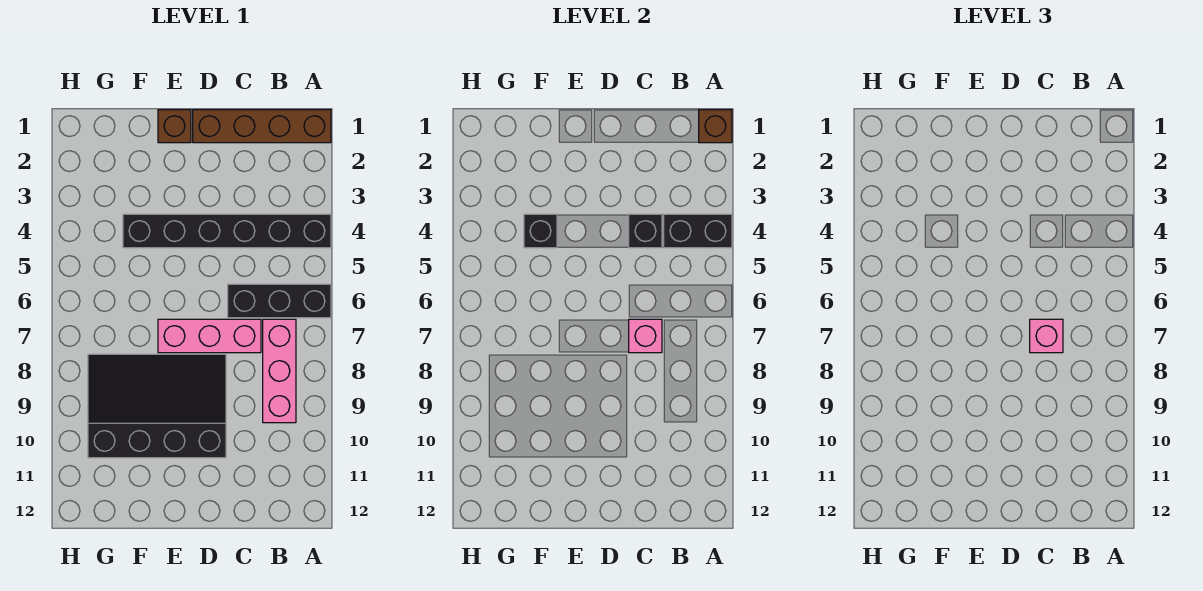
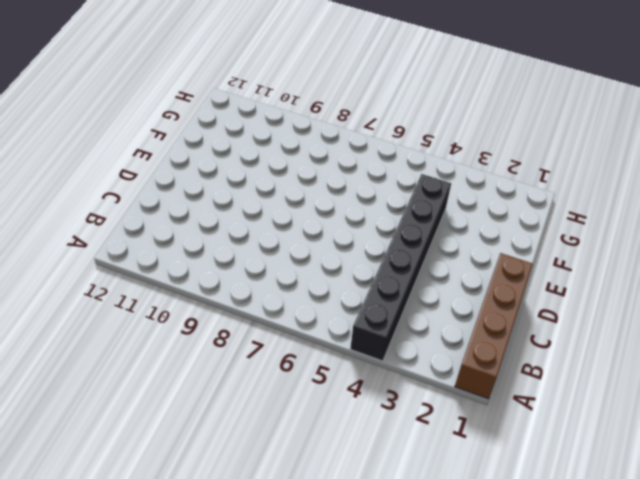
none -> black 1x3 brick [228,284,331,318]
none -> pink 1x3 brick [263,319,296,423]
none -> pink 1x3 brick [158,319,261,353]

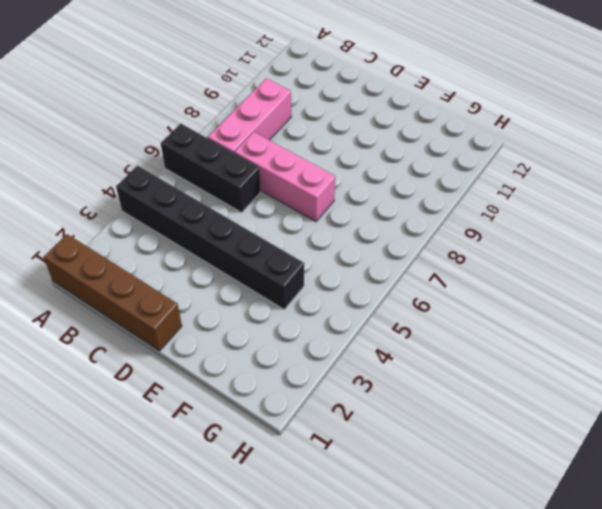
none -> black 3x4 slope [88,354,226,458]
none -> brown 1x1 brick [158,110,191,143]
none -> brown 1x1 brick [699,110,732,143]

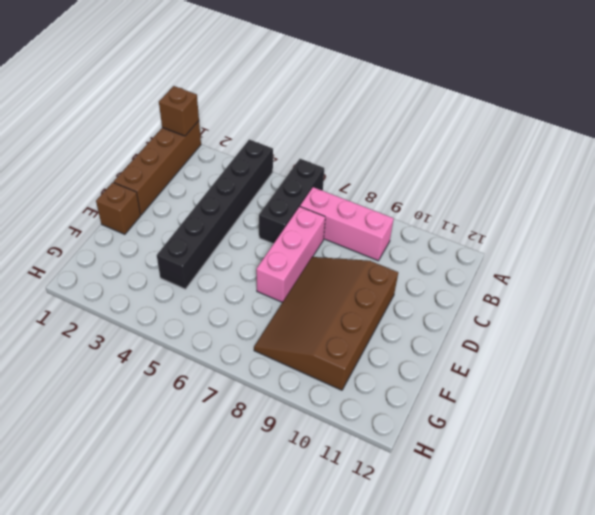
brown 3x4 slope [254,257,398,390] -> black 3x4 slope [88,354,226,458]
none -> black 1x2 brick [664,214,732,248]
none -> black 1x1 brick [629,214,662,248]
none -> pink 1x1 brick [629,319,662,353]

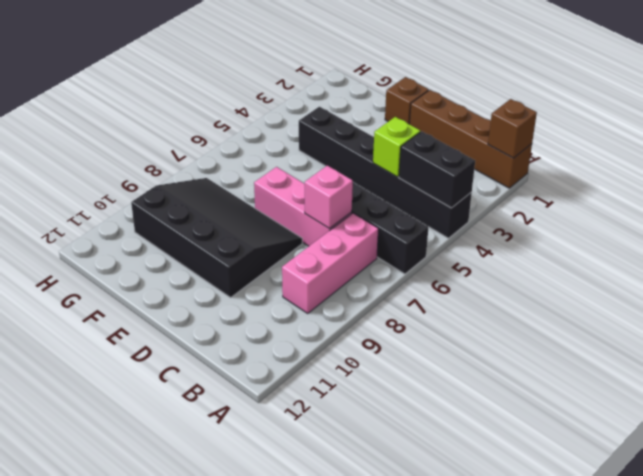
lime 1x1 brick [373,117,420,177] -> black 1x1 brick [629,214,662,248]
none -> black 1x1 brick [524,214,557,248]
none -> pink 1x1 brick [1030,319,1063,353]

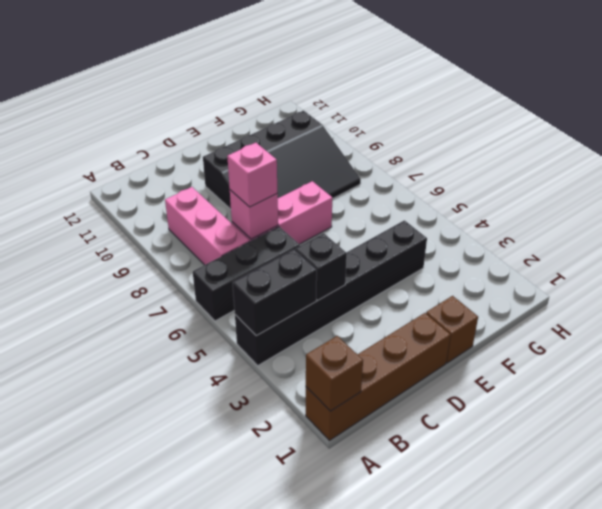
none -> black 1x1 brick [524,214,557,248]

